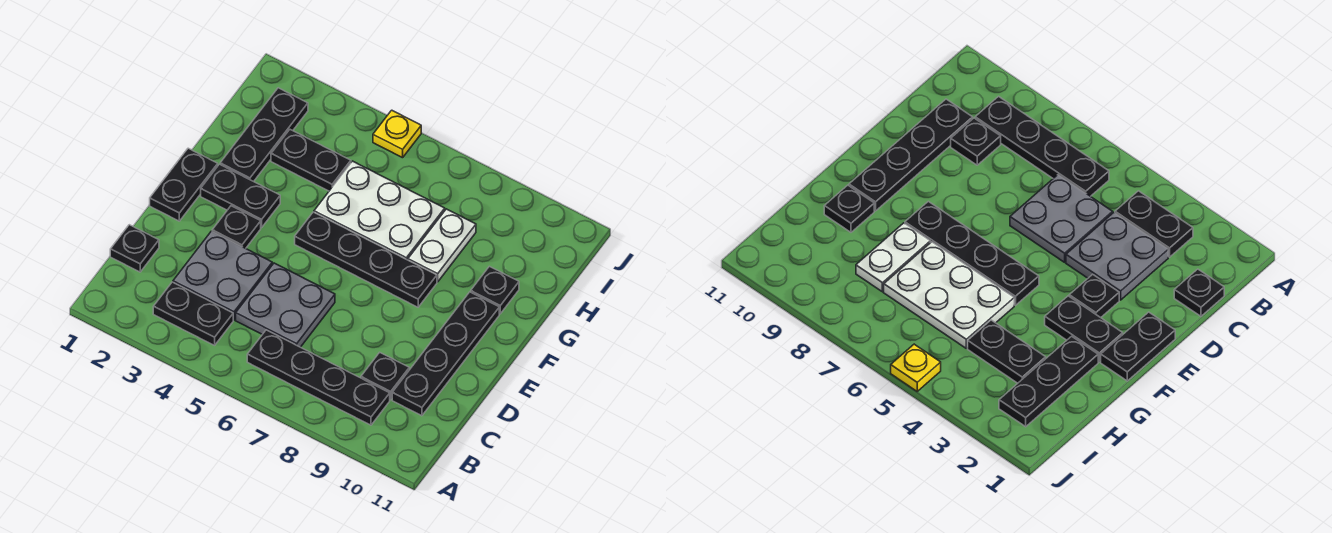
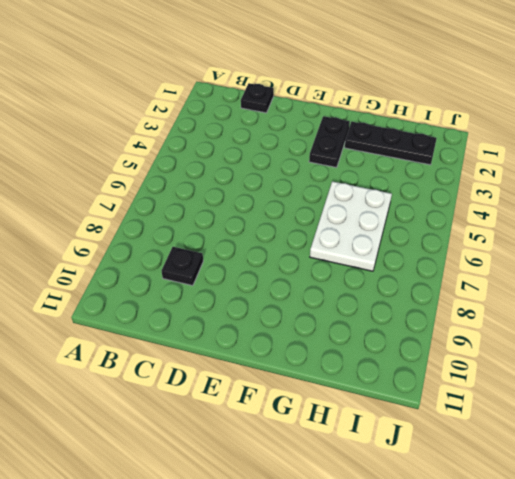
none -> black 1x2 plate [153,282,233,345]
none -> black 1x4 plate [247,330,390,425]
none -> grey 2x2 plate [173,231,272,320]

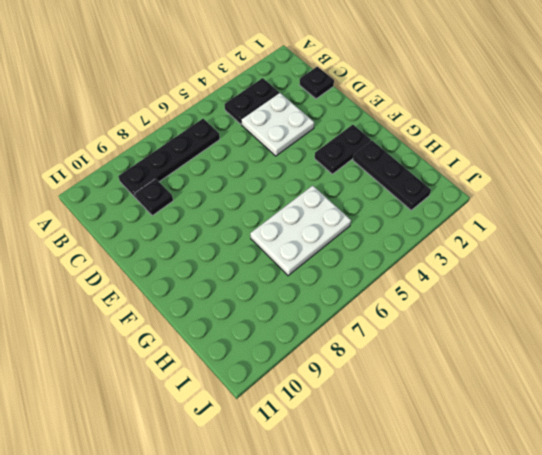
white 2x2 plate [241,93,314,156] -> grey 2x2 plate [173,231,272,320]
none -> grey 2x2 plate [236,263,335,347]
none -> black 1x4 plate [392,292,499,416]
none -> black 1x2 plate [150,148,218,221]

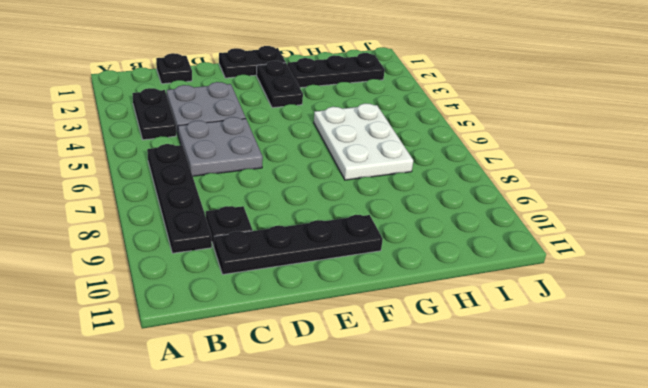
none -> black 1x1 plate [212,206,261,248]
none -> black 1x4 plate [295,212,437,307]
none -> white 1x2 plate [408,209,476,282]

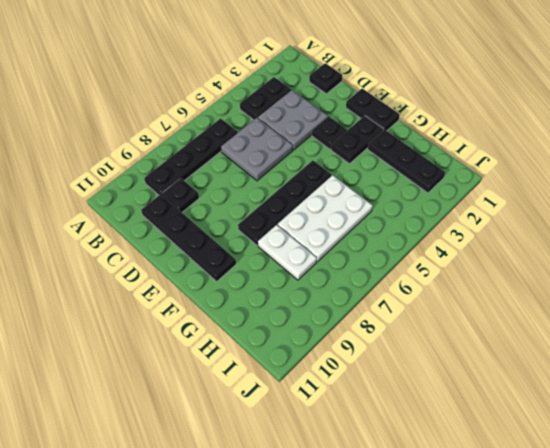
none -> black 1x1 plate [471,266,519,314]
none -> black 1x2 plate [271,130,351,191]
none -> yellow 1x1 plate [373,110,421,158]

